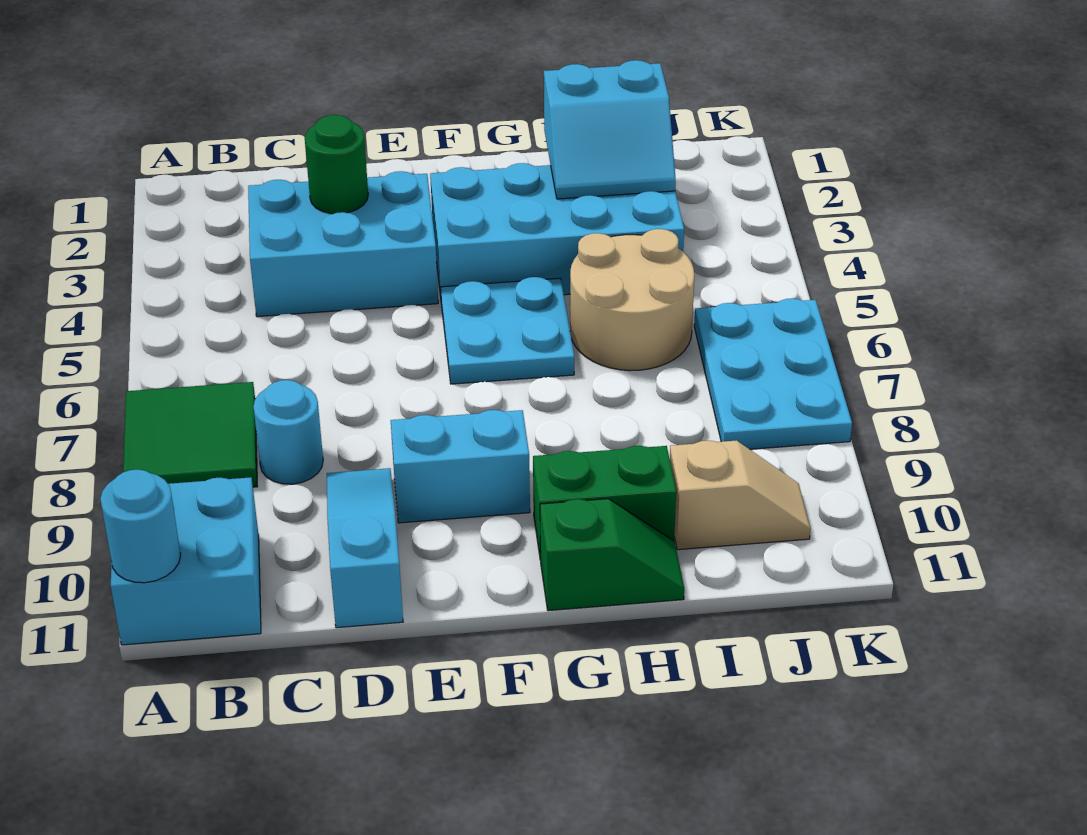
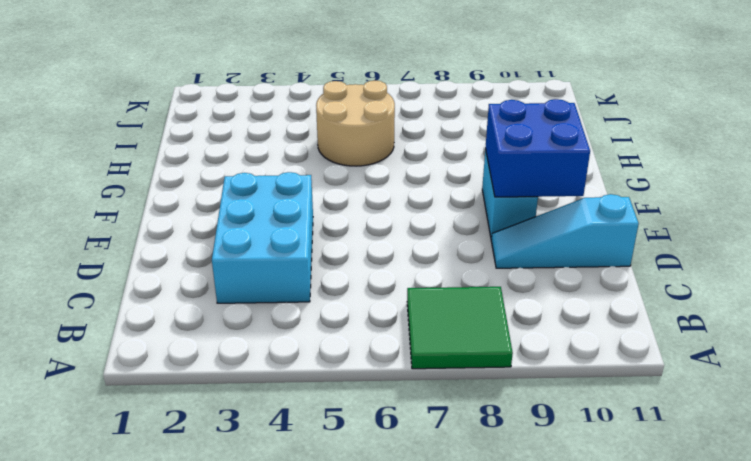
blue 2x2 brick [485,99,590,197] -> none
none -> cyan 2x2 brick [111,477,261,645]
none -> cyan 1x1 round brick [253,380,323,484]
none -> cyan 2x4 brick [430,163,684,296]

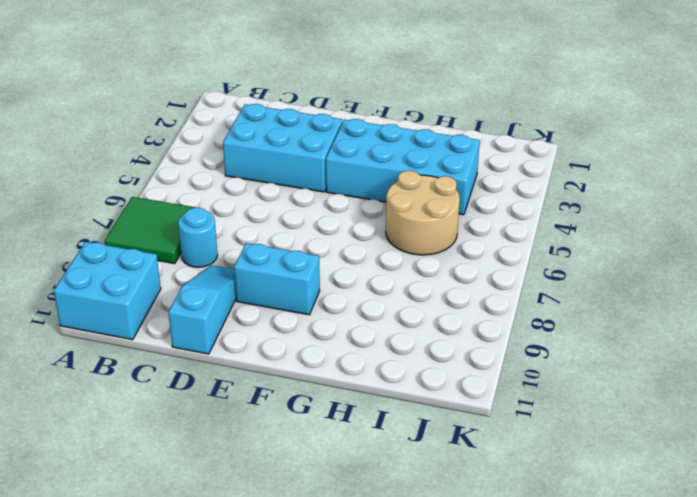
none -> cyan 2x2 plate [441,277,574,384]
none -> green 1x2 brick [533,446,676,560]
none -> green 1x2 slope [540,499,684,611]

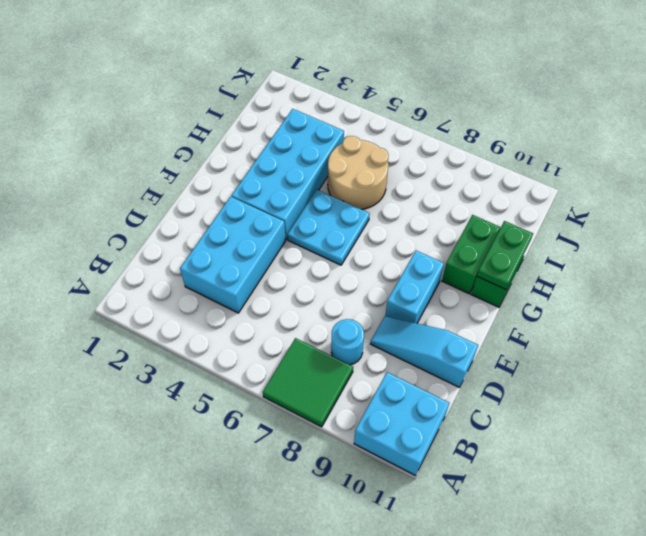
green 1x2 plate [477,221,533,289] -> none
none -> tan 1x2 slope [670,440,811,550]
none -> cyan 2x3 plate [694,298,852,449]
none -> cyan 1x1 round brick [100,469,181,583]

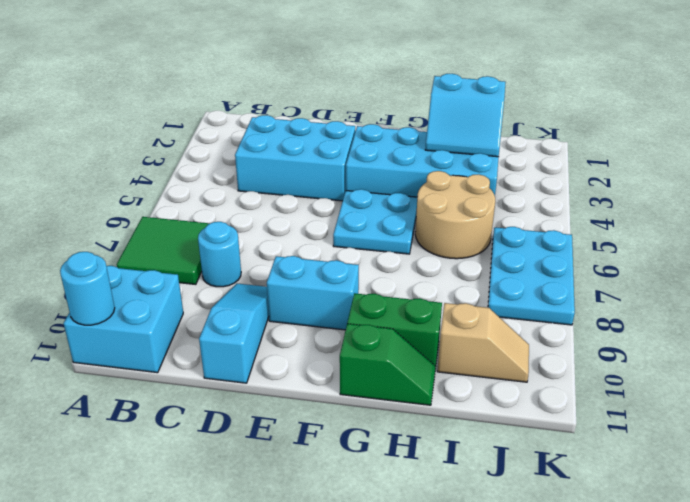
none -> green 1x1 round brick [305,115,368,214]

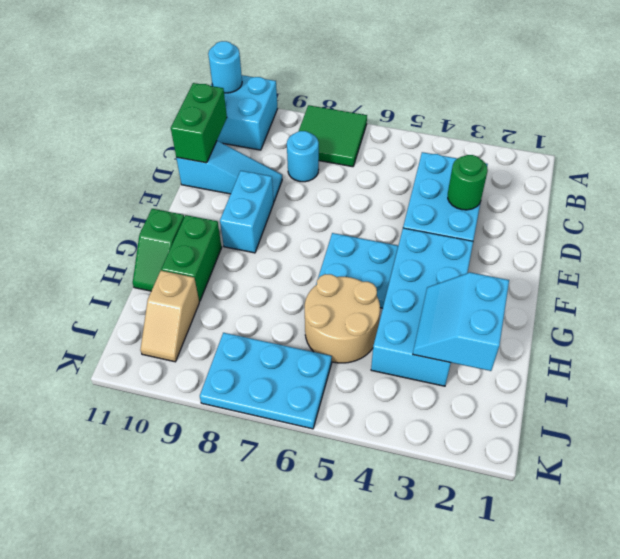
green 1x2 brick [171,83,227,163] -> none

